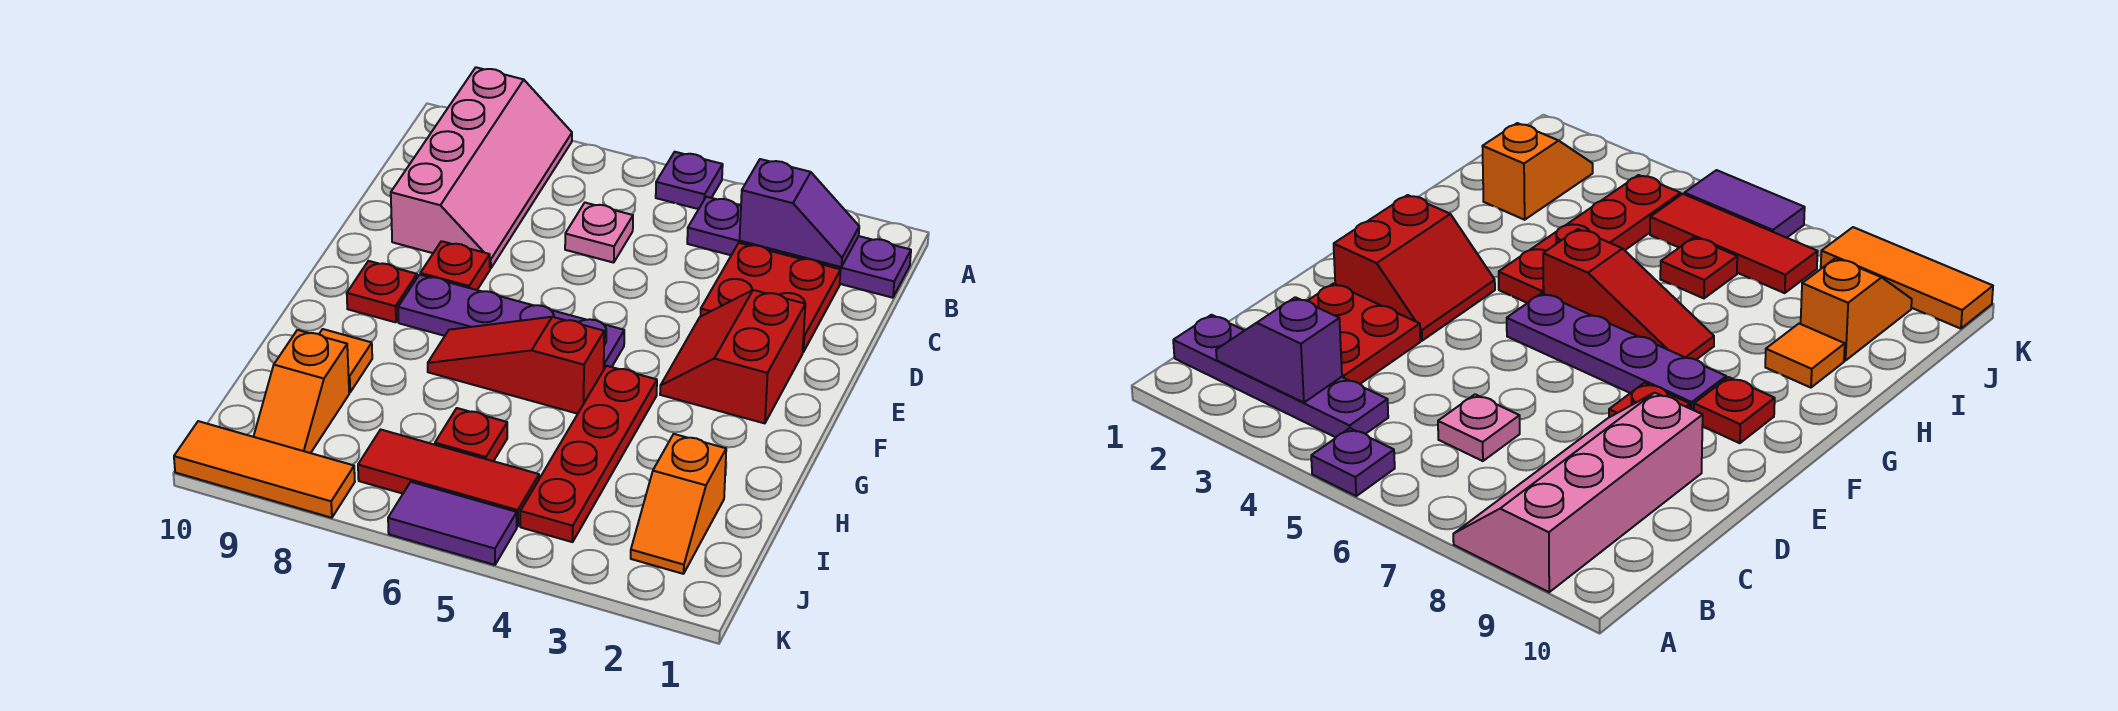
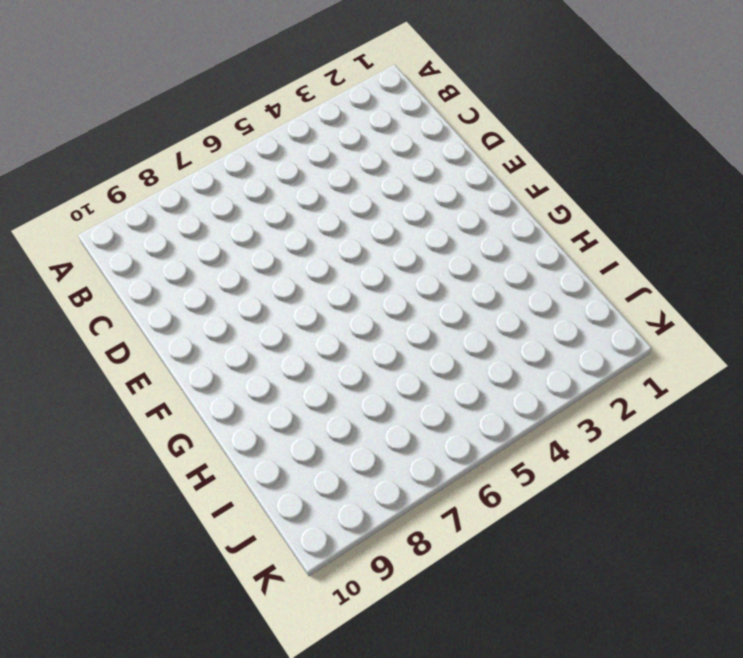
none -> purple 1x1 plate [656,152,723,209]
none -> pink 2x4 slope [391,67,572,269]
none -> purple 1x4 plate [687,197,911,298]

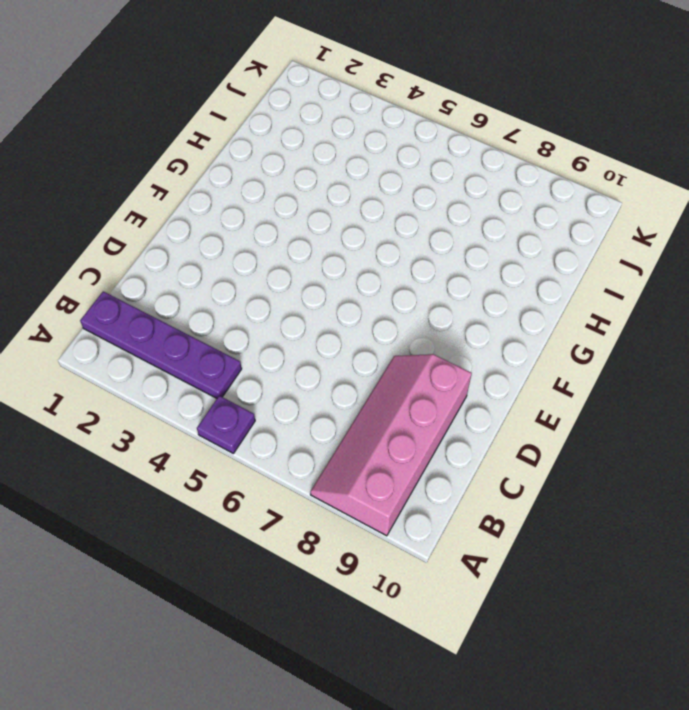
none -> red 2x2 plate [700,243,841,352]
none -> pink 1x1 plate [565,203,633,263]
none -> red 2x2 slope [660,290,805,423]

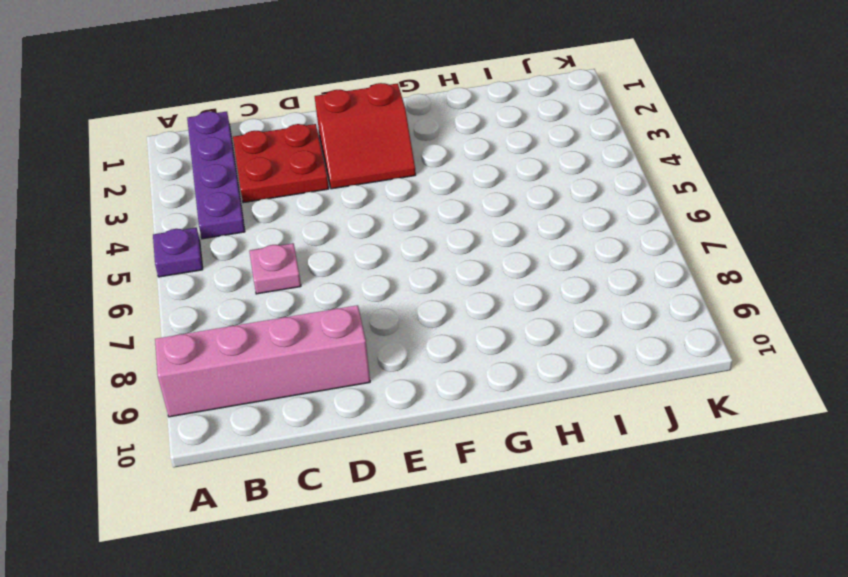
none -> red 1x1 plate [420,241,490,290]
none -> purple 1x4 plate [398,275,624,369]
none -> red 1x1 plate [347,261,417,322]

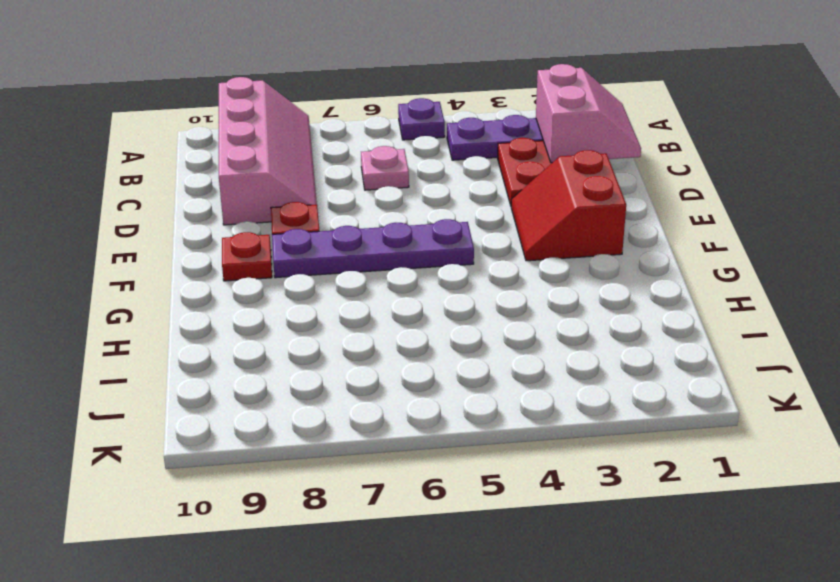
pink 2x2 slope [536,64,641,163] -> purple 1x2 slope [740,159,859,267]
none -> red 1x4 plate [520,366,657,542]
none -> red 1x3 slope [428,317,604,414]
none -> orange 1x1 tile [319,329,372,392]

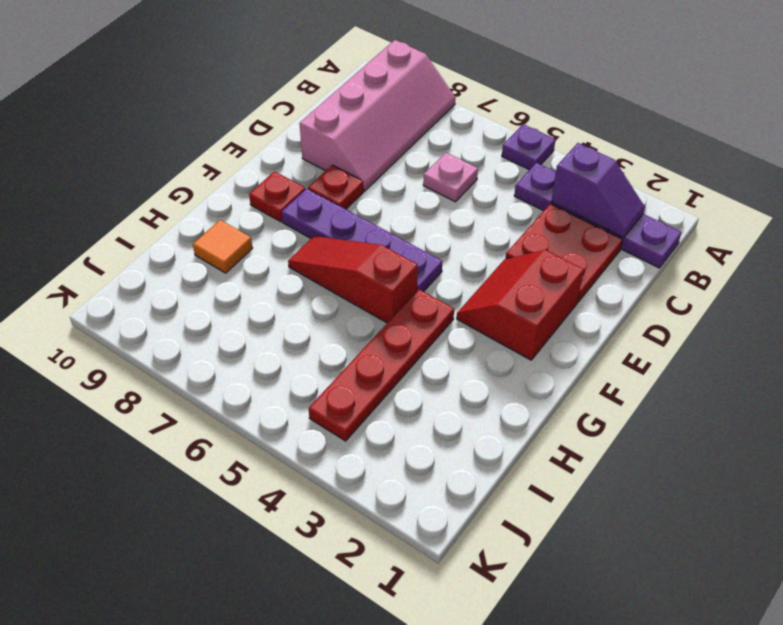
none -> orange 1x2 slope [631,434,726,574]
none -> red 1x1 plate [435,408,507,461]
none -> orange 1x2 slope [254,330,349,453]

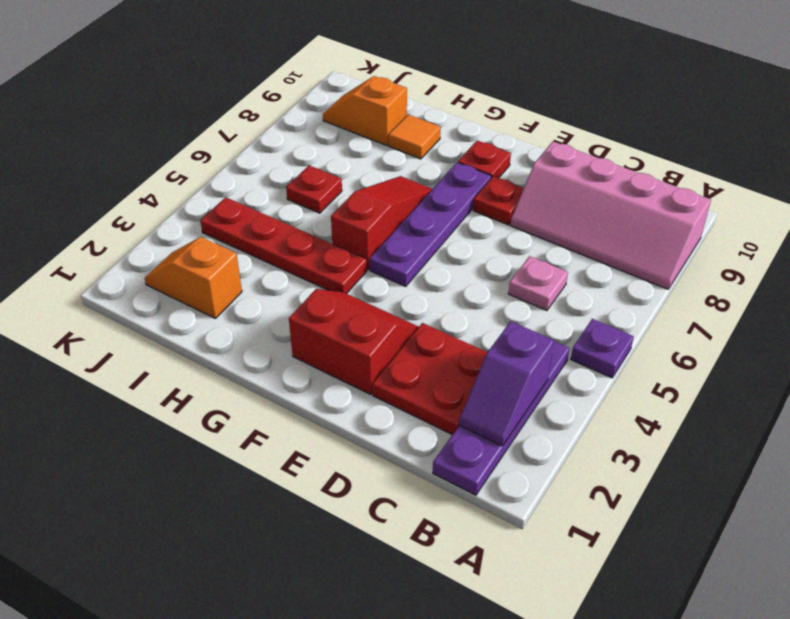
none -> red 1x3 tile [358,430,539,526]
none -> purple 1x2 tile [388,482,517,565]
none -> orange 1x3 tile [174,421,355,518]

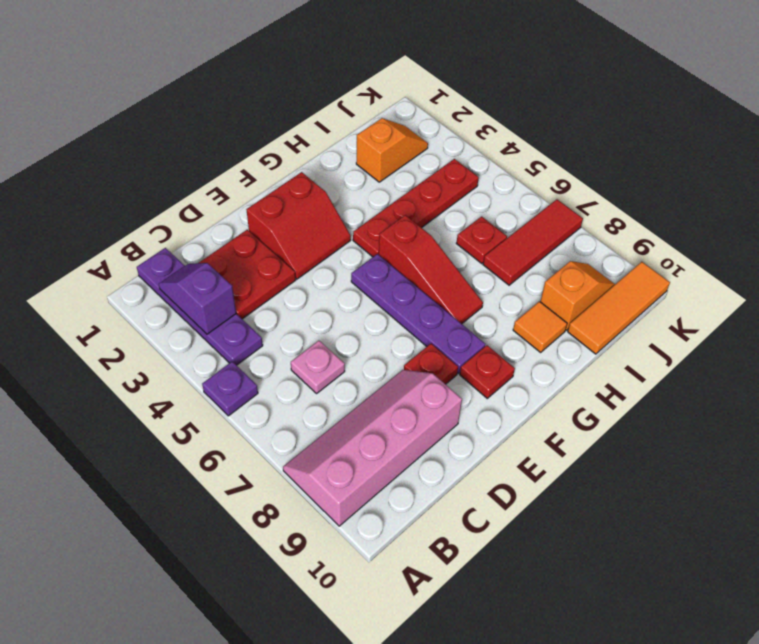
red 1x3 tile [483,199,583,285] -> red 1x3 tile turned to [358,430,539,526]
orange 1x3 tile [568,262,670,354] -> orange 1x3 tile turned to [174,421,355,518]
none -> purple 1x2 tile [388,482,517,565]

